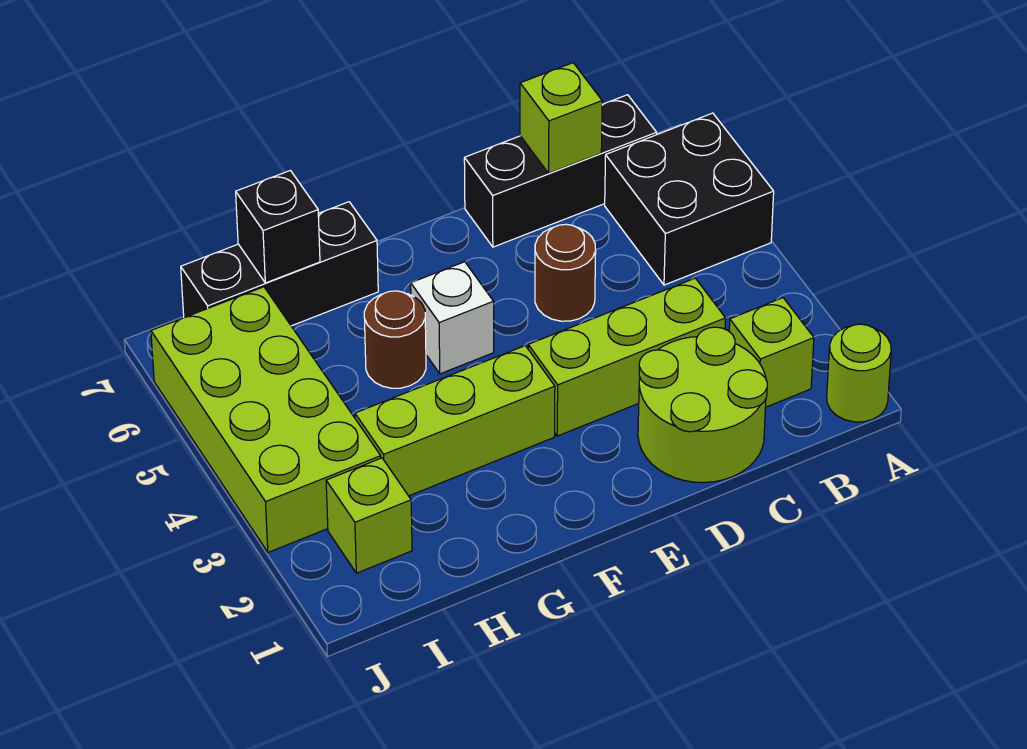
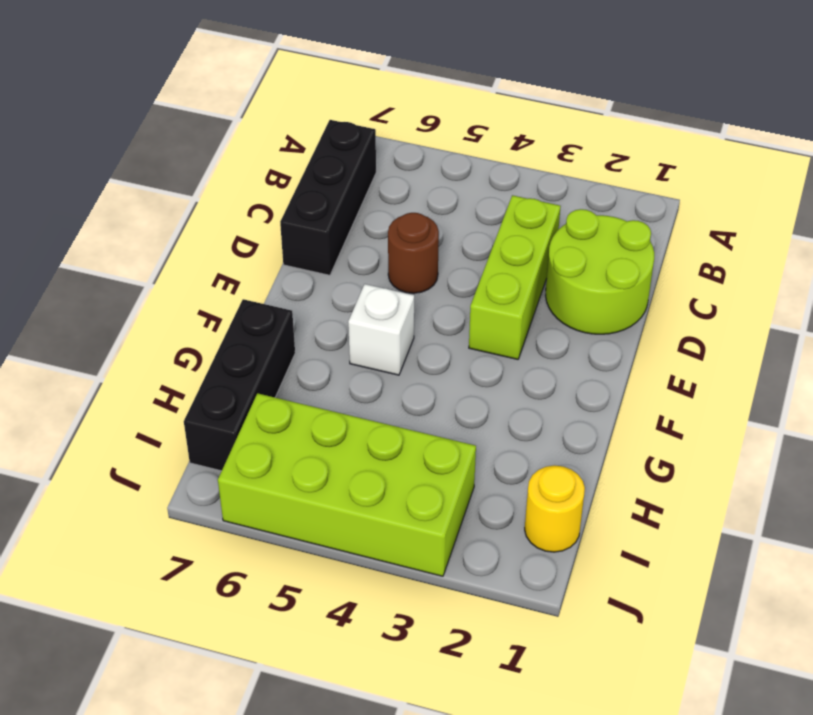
yellow 1x1 round brick [525,465,585,552] -> none
none -> lime 1x1 round brick [827,324,891,422]
none -> black 2x2 brick [605,113,774,285]
none -> lime 1x1 brick [729,298,814,407]

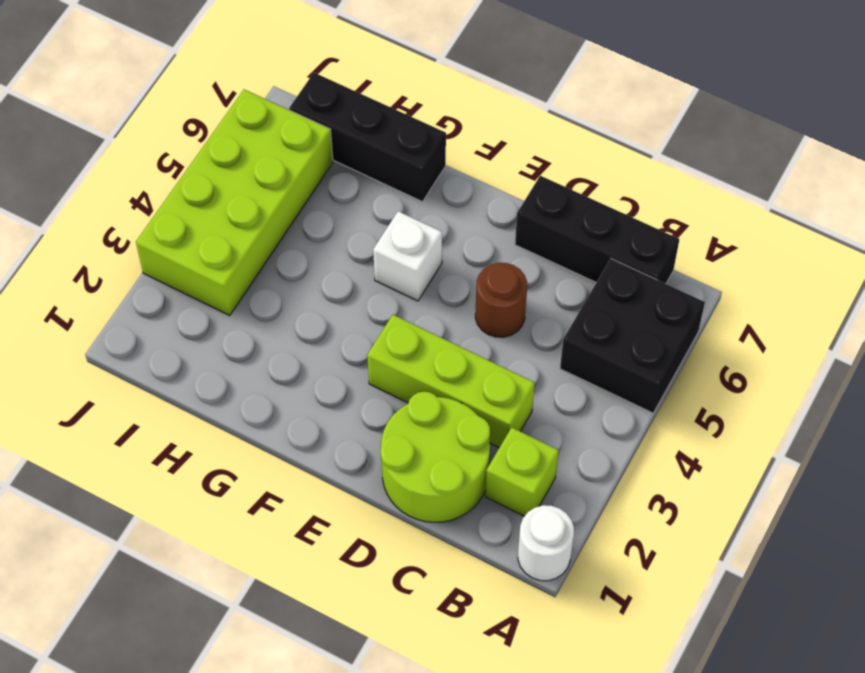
white 1x1 round brick [518,505,574,581] -> lime 1x1 round brick [827,324,891,422]
none -> lime 1x3 brick [355,346,555,496]
none -> brown 1x1 round brick [364,291,426,388]
none -> lime 1x1 brick [326,458,412,573]

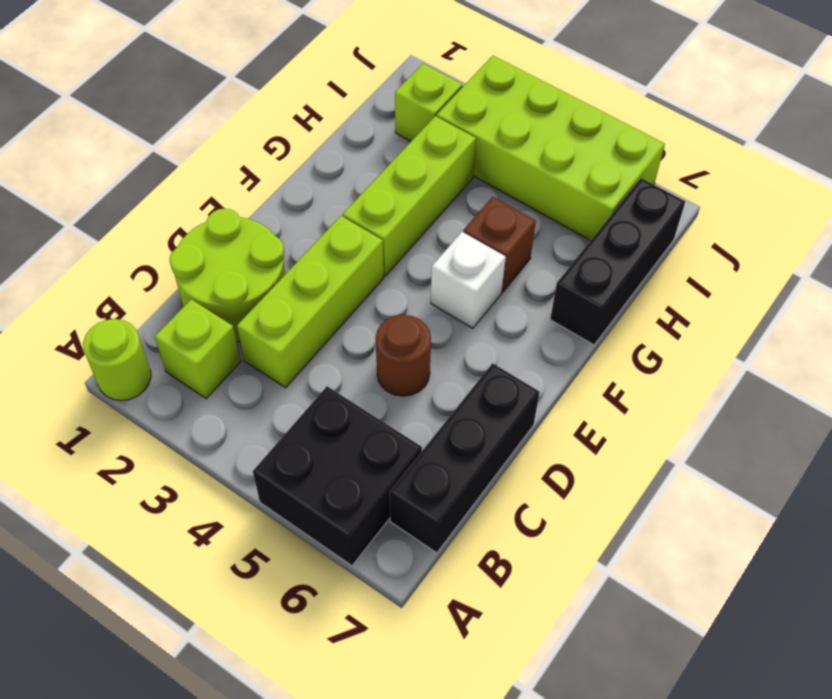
brown 1x1 brick [463,197,536,292] -> brown 1x1 round brick [364,291,426,388]
none -> lime 1x1 brick [520,63,602,173]
none -> black 1x1 brick [236,170,320,283]

